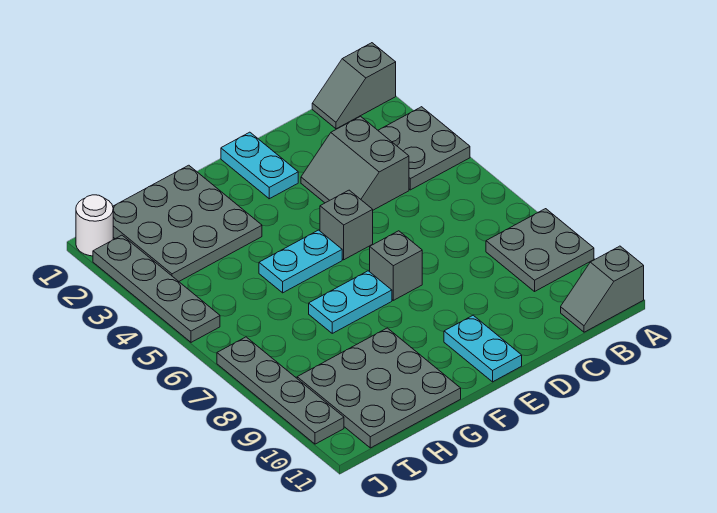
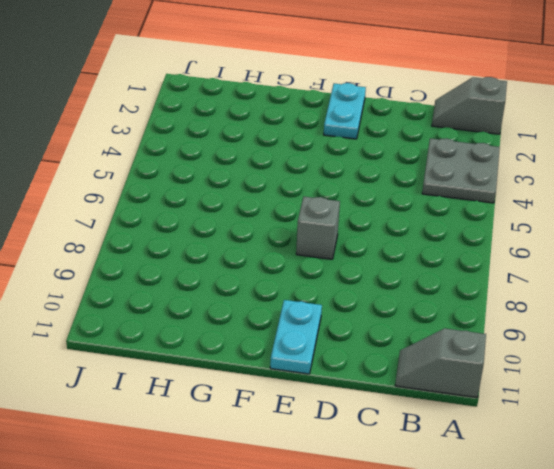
none -> grey 2x2 plate [486,209,594,291]
none -> grey 2x2 slope [301,116,409,210]
none -> grey 1x1 brick [320,190,373,260]

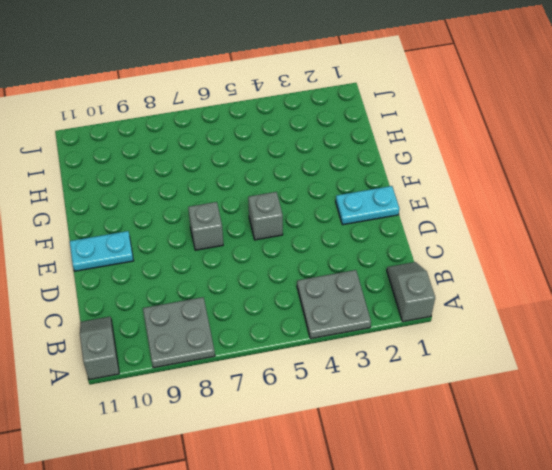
none -> grey 2x2 slope [301,116,409,210]
none -> cyan 1x2 plate [259,230,342,293]
none -> cyan 1x2 plate [309,271,392,333]

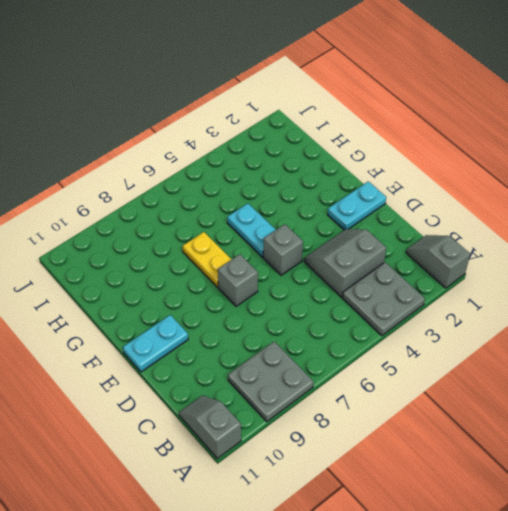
yellow 1x2 plate [183,232,232,287] -> cyan 1x2 plate [309,271,392,333]
none -> grey 3x3 plate [113,165,262,281]
none -> grey 3x3 plate [297,328,461,448]
none -> white 1x1 round brick [76,195,113,256]

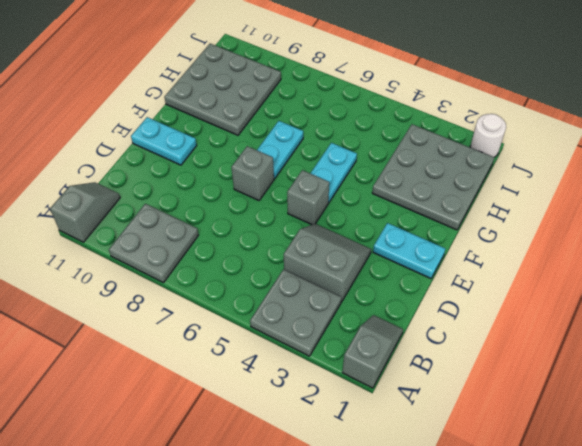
none -> grey 1x4 plate [93,235,220,342]
none -> grey 1x4 plate [217,337,344,444]

